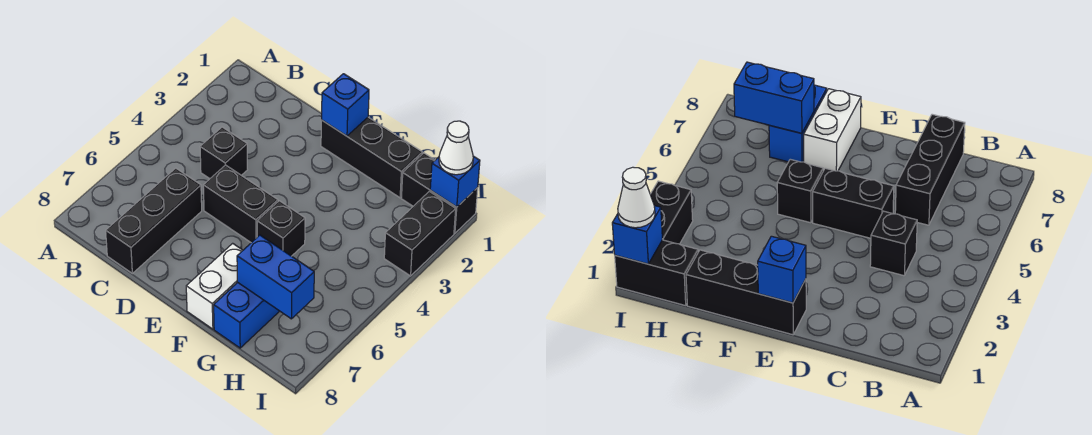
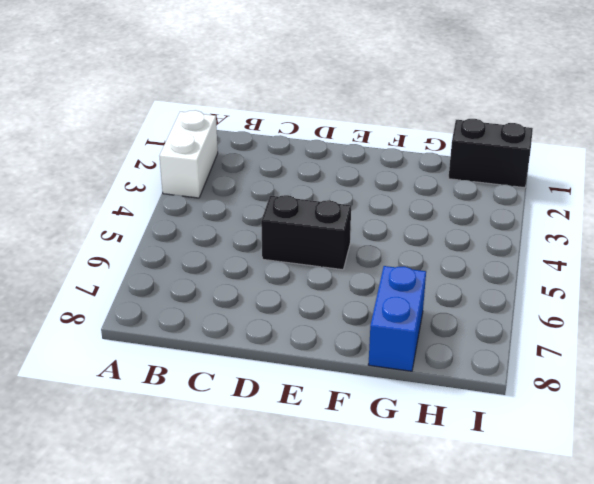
white 1x2 brick [160,110,218,198] -> white 1x2 brick moved to [186,243,243,329]
none -> black 1x1 brick [200,127,248,179]
none -> black 1x3 brick [106,168,202,273]
none -> black 1x3 brick [321,117,422,198]

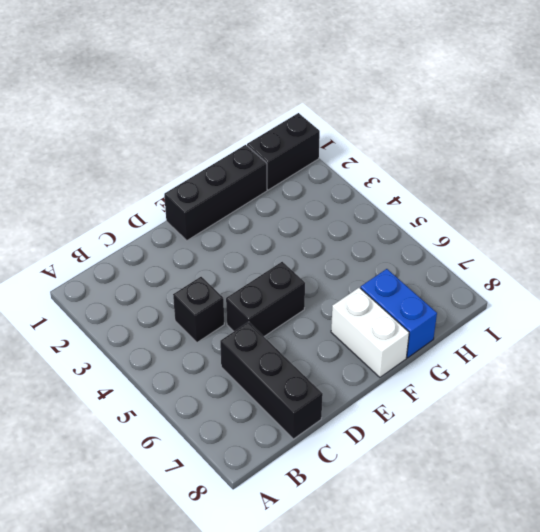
none -> black 1x1 brick [257,201,305,256]
none -> black 1x2 brick [384,191,456,276]
none -> blue 1x1 brick [322,74,369,136]

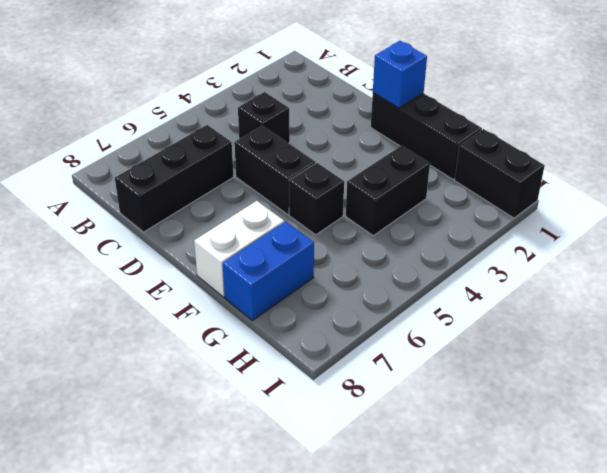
black 1x2 brick [346,146,430,236] -> black 1x2 brick moved to [384,191,456,276]
none -> blue 1x2 brick [237,235,314,319]
none -> blue 1x1 brick [430,156,480,207]
none -> white 1x1 cone [439,121,473,175]

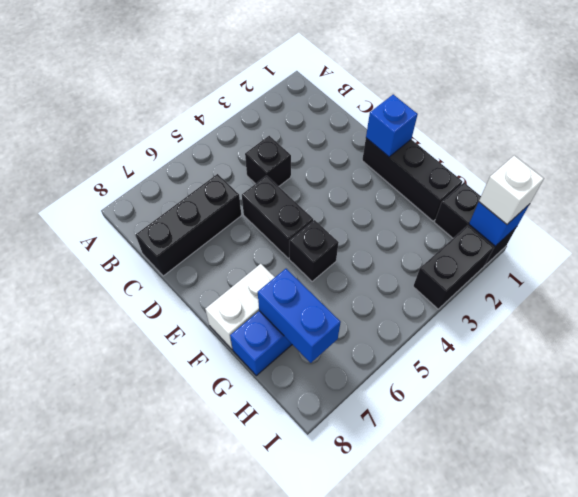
white 1x1 brick [479,155,544,224] -> white 1x1 cone [439,121,473,175]

